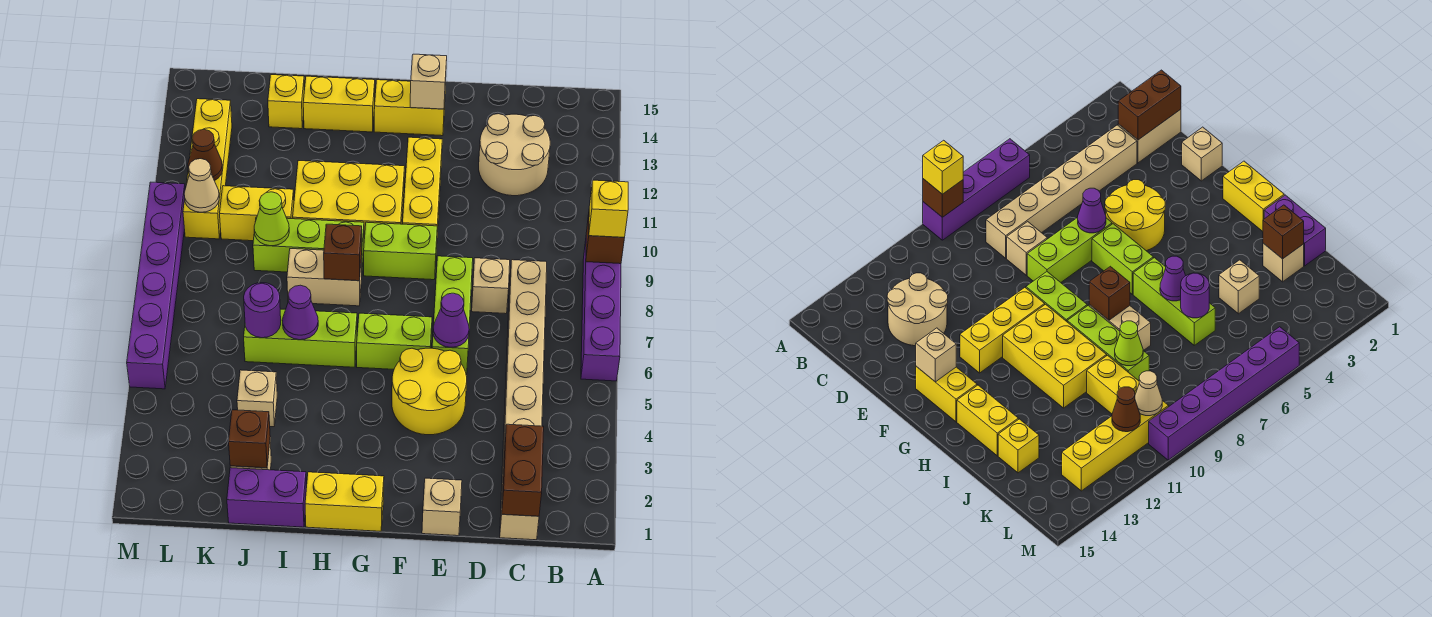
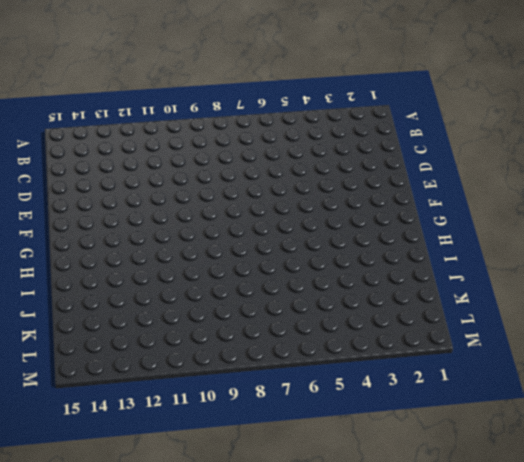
none -> purple 1x4 brick [581,241,621,381]
none -> tan 1x2 brick [500,457,539,540]
none -> tan 1x6 brick [502,260,547,469]
none -> tan 2x2 round brick [479,114,550,196]

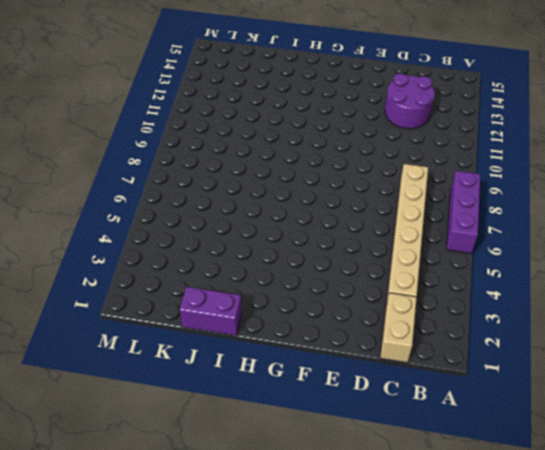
purple 1x3 brick [446,171,480,253] -> purple 1x4 brick [581,241,621,381]
purple 2x2 round brick [385,74,435,129] -> tan 2x2 round brick [479,114,550,196]
none -> tan 1x1 brick [472,258,510,314]
none -> tan 1x1 brick [422,478,462,536]
none -> yellow 2x2 round brick [392,348,467,435]
none -> lime 1x3 brick [432,256,473,373]

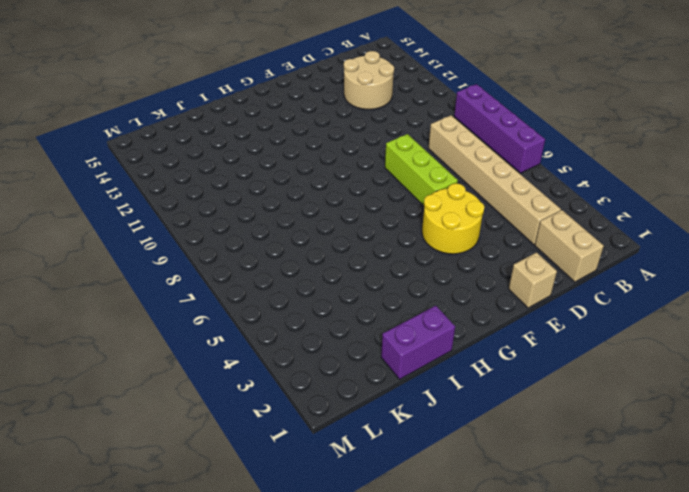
none -> tan 1x1 brick [472,258,510,314]
none -> lime 1x2 brick [357,313,432,369]
none -> lime 1x2 brick [364,222,437,280]
none -> yellow 1x3 brick [403,137,442,232]

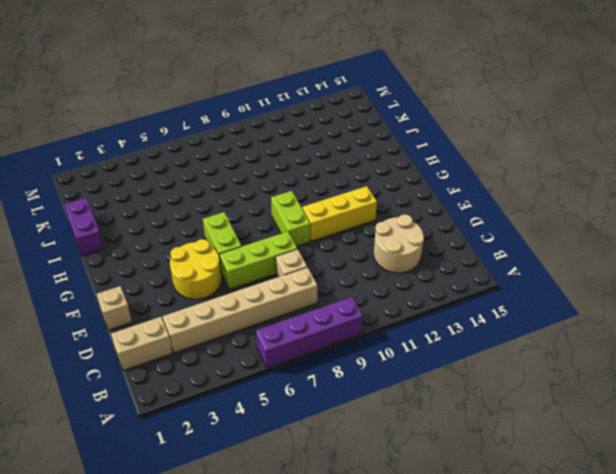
none -> yellow 1x2 brick [374,80,445,136]
none -> yellow 1x2 brick [305,472,384,531]
none -> yellow 2x3 brick [293,161,405,239]
none -> lime 1x3 brick [244,309,357,367]

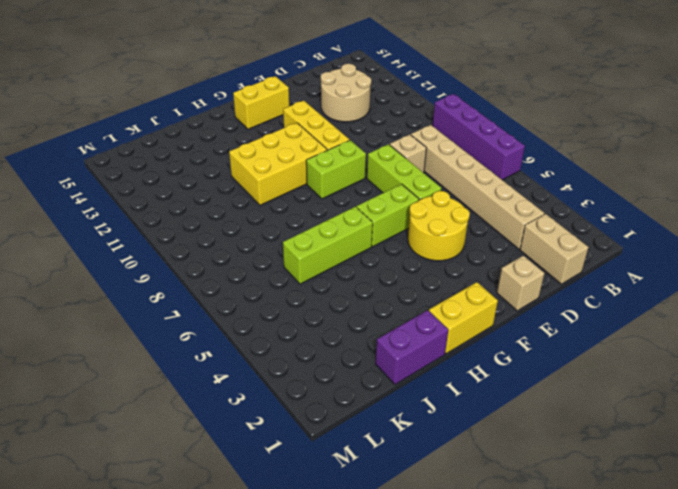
none -> tan 1x2 brick [287,249,362,306]
none -> lime 1x3 brick [253,217,364,272]
none -> yellow 1x2 brick [303,76,375,132]
none -> tan 1x1 brick [1263,243,1304,282]

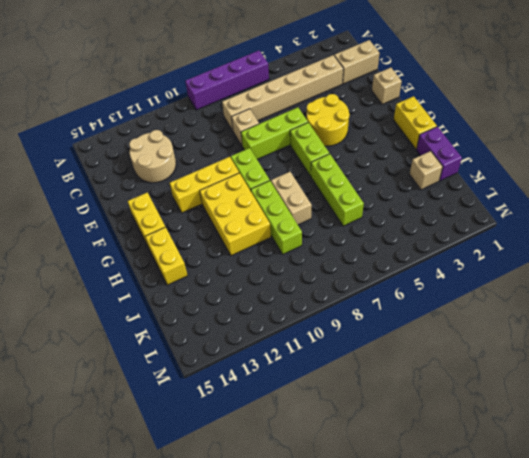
none -> tan 1x1 brick [237,370,277,427]
none -> yellow 1x2 brick [220,186,294,241]
none -> yellow 1x1 brick [268,75,305,129]
none -> yellow 1x4 brick [183,99,232,239]

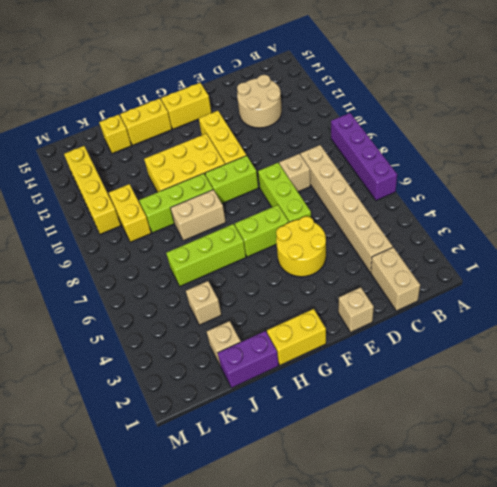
yellow 1x2 brick [109,184,151,242] -> yellow 1x2 brick turned to [220,186,294,241]
none -> purple 1x6 brick [127,182,185,389]
none -> brown 1x1 brick [586,215,624,264]
none -> brown 1x2 brick [502,424,544,516]
none -> purple 1x1 cone [433,293,469,347]

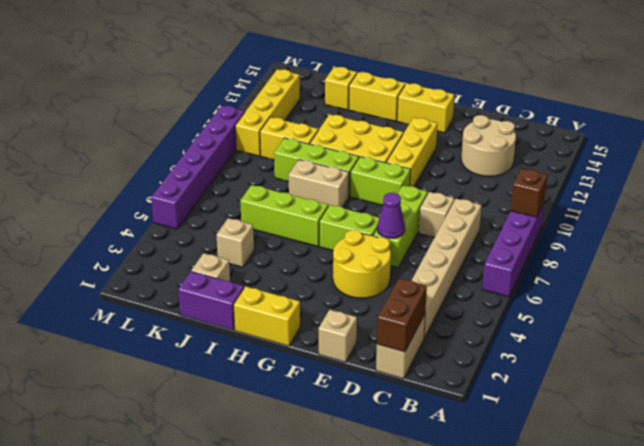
none -> tan 1x1 brick [410,54,447,109]
none -> brown 1x1 brick [324,224,362,281]
none -> purple 1x1 cone [282,285,318,340]
none -> brown 1x1 brick [229,410,270,468]

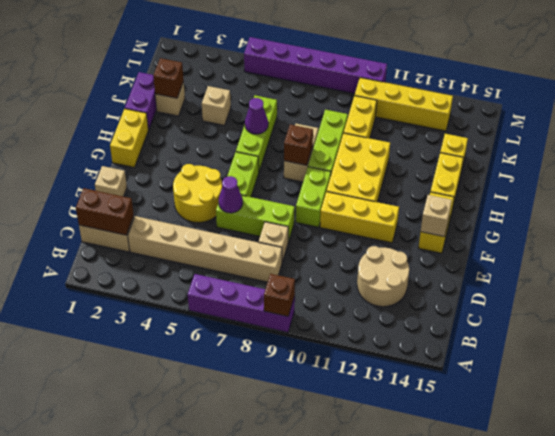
none -> purple 1x1 round brick [244,283,281,338]
none -> lime 1x1 cone [254,192,289,246]
none -> tan 1x1 cone [184,159,219,212]
none -> brown 1x1 cone [188,130,223,181]

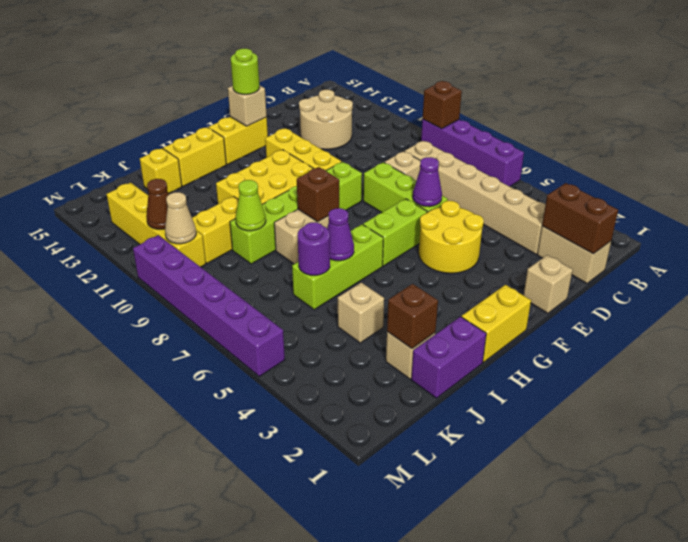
lime 1x1 round brick [231,49,259,94] -> none
none -> yellow 1x1 brick [589,180,628,237]

